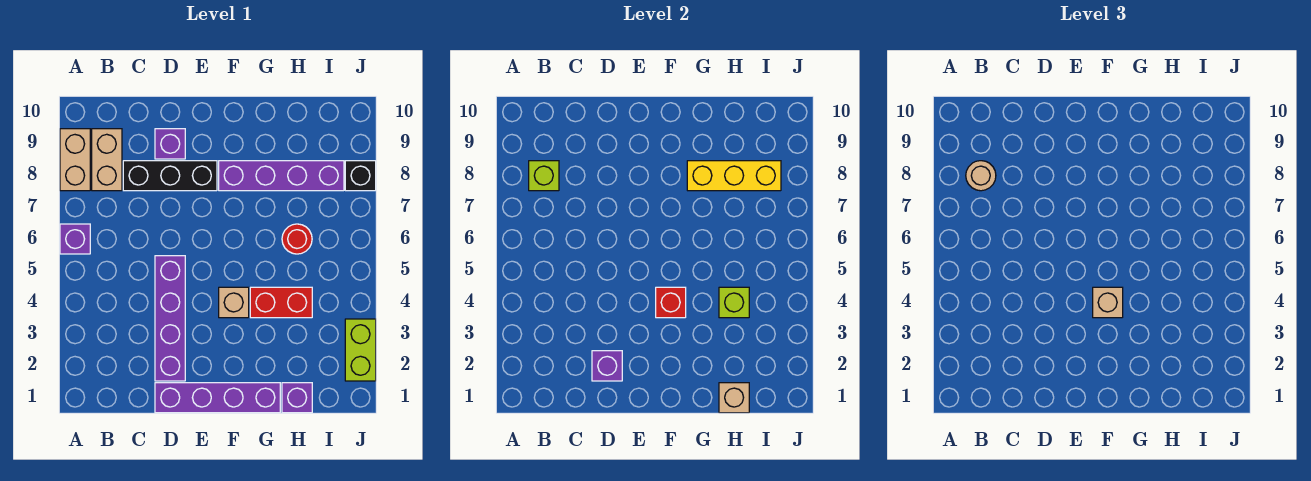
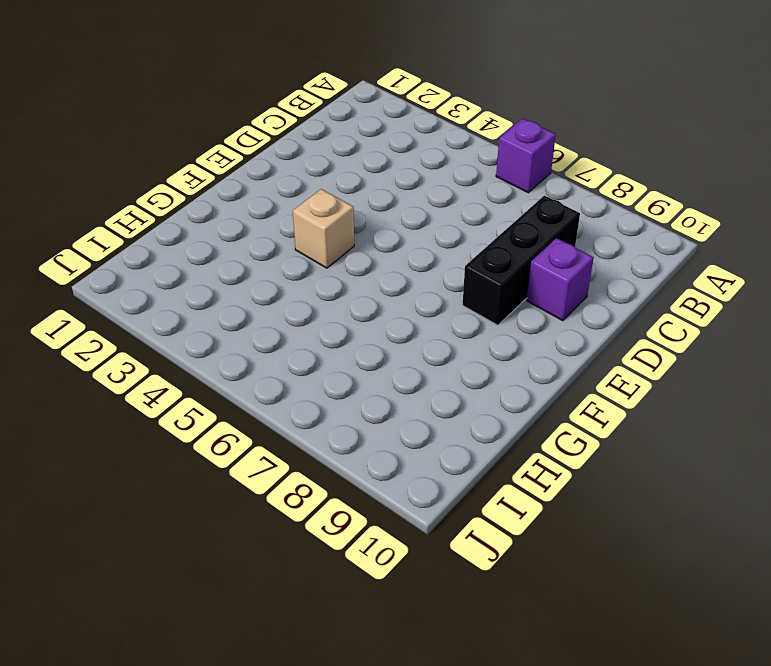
none -> tan 1x2 brick [60,129,90,191]
none -> tan 1x2 brick [92,129,122,191]
none -> purple 1x4 brick [155,383,280,413]

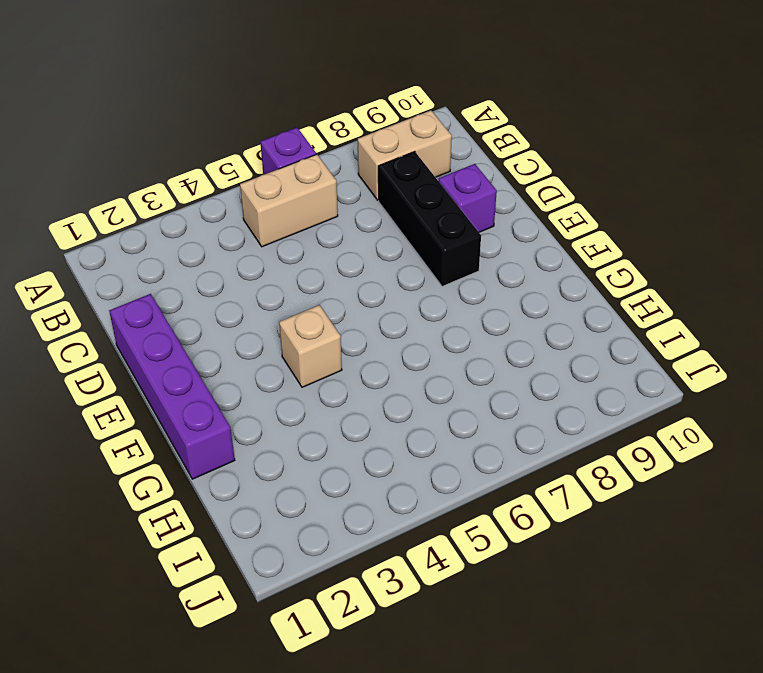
tan 1x2 brick [240,154,338,247] -> tan 1x2 brick moved to [60,129,90,191]
none -> purple 1x4 brick [155,256,185,381]
none -> purple 1x4 brick [219,161,344,191]
none -> red 1x2 brick [250,287,312,318]

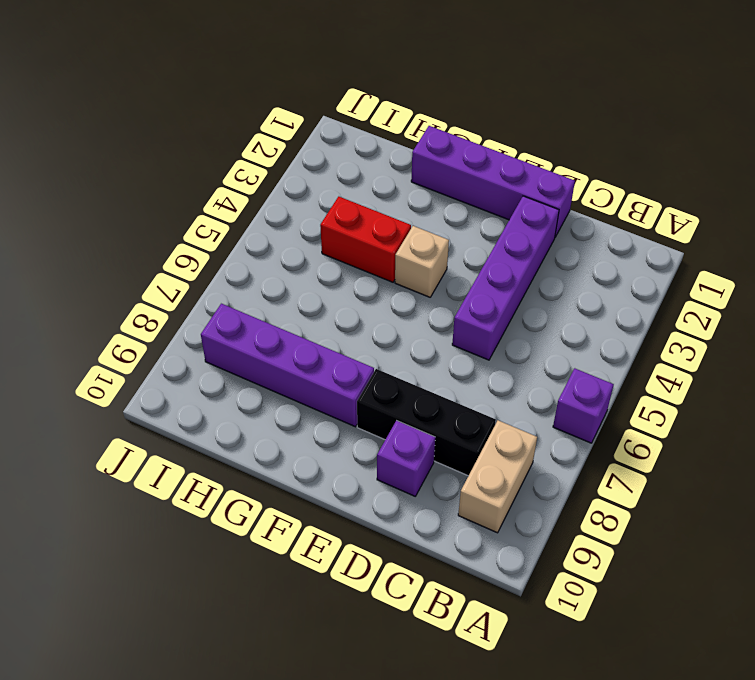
none -> tan 1x2 brick [60,129,90,191]
none -> purple 1x1 brick [282,383,312,413]
none -> red 1x1 round brick [282,224,312,254]

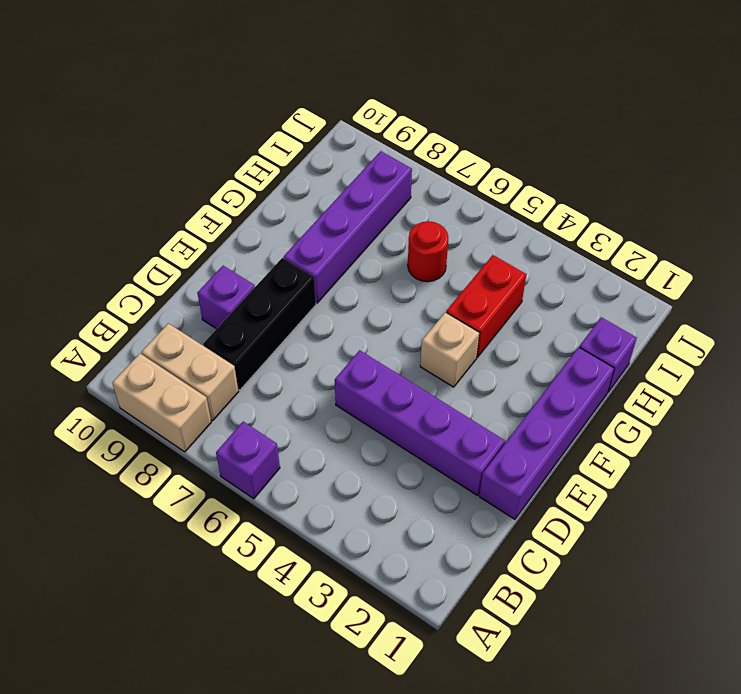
none -> lime 1x2 brick [345,319,376,381]
none -> black 1x1 brick [345,161,376,191]
none -> lime 1x1 brick [529,161,559,191]

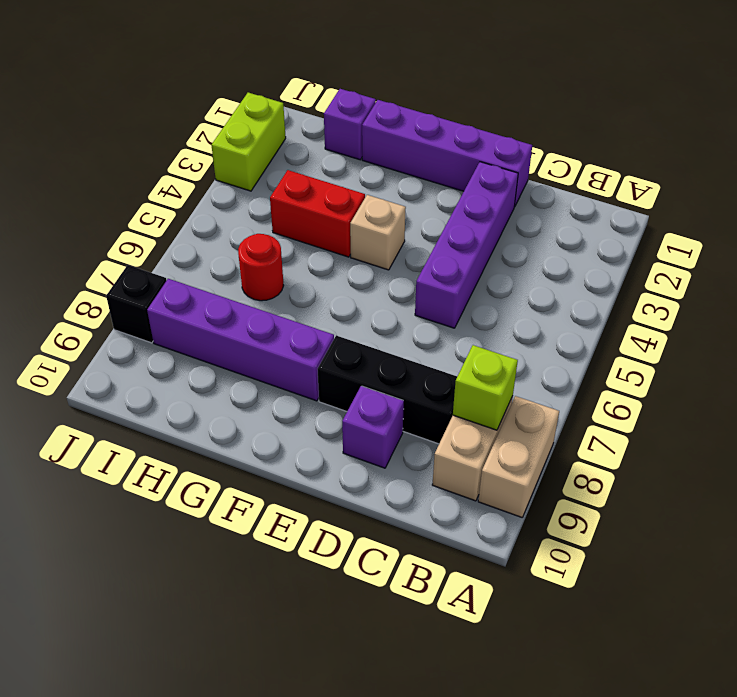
none -> purple 1x1 brick [60,224,90,254]
none -> purple 1x1 brick [592,351,622,381]
none -> red 1x1 brick [656,287,686,318]

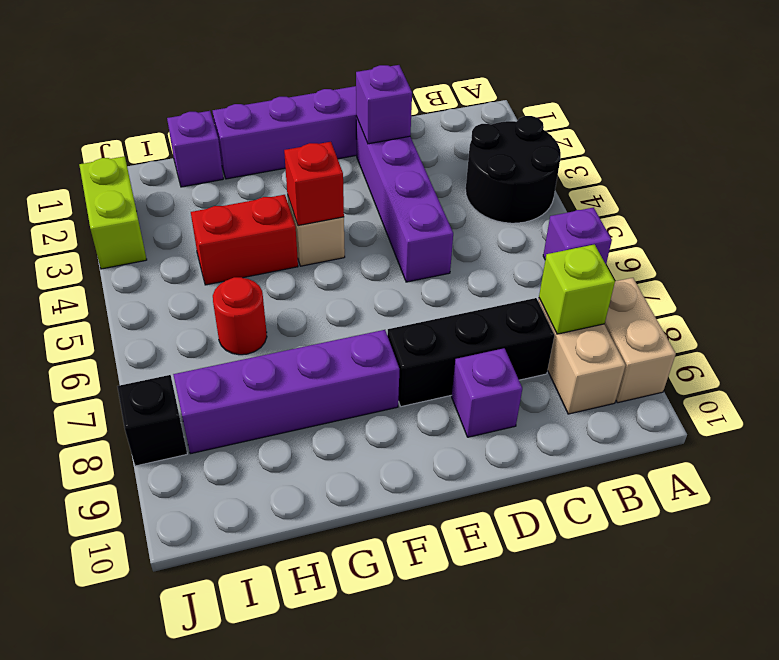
black 2x2 round brick [466,116,561,223] -> none
none -> yellow 1x3 brick [687,161,781,191]
none -> tan 1x1 brick [719,383,749,413]
none -> lime 1x1 brick [719,287,749,318]

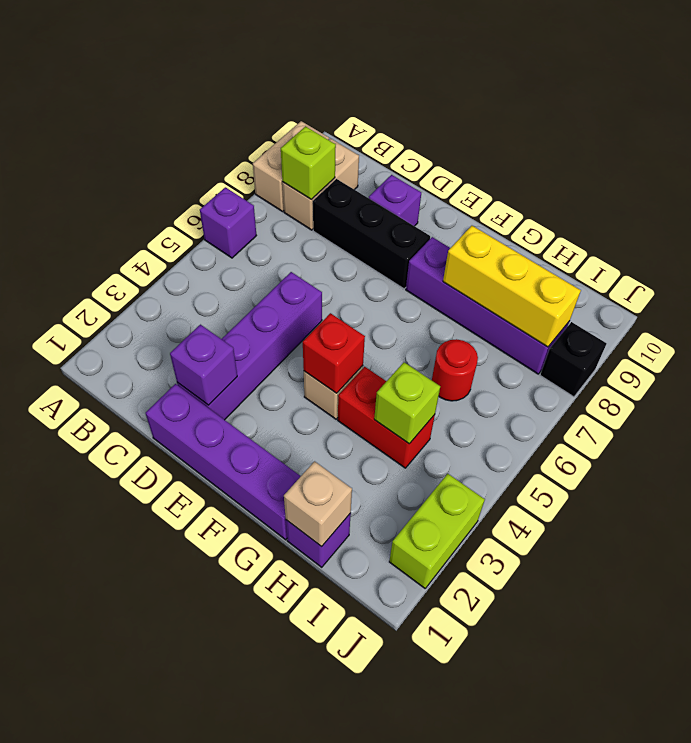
none -> tan 1x1 round brick [966,161,996,191]
none -> tan 1x1 brick [1093,287,1123,318]

